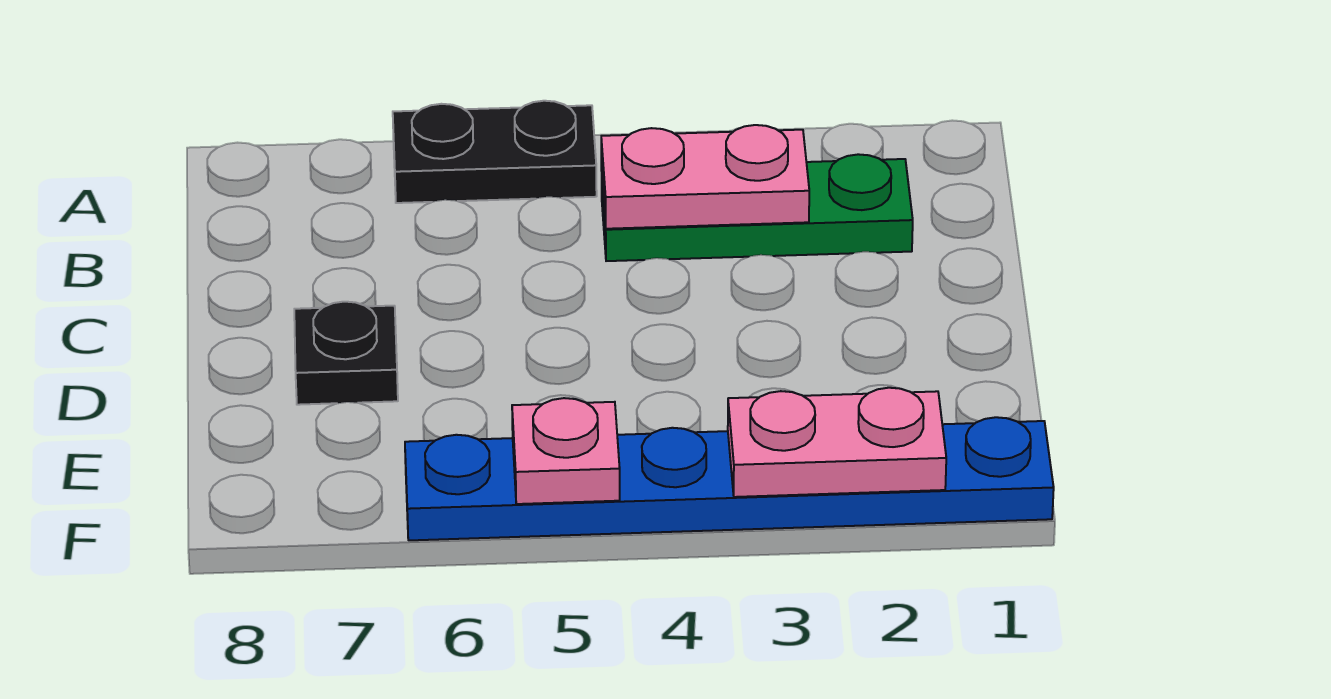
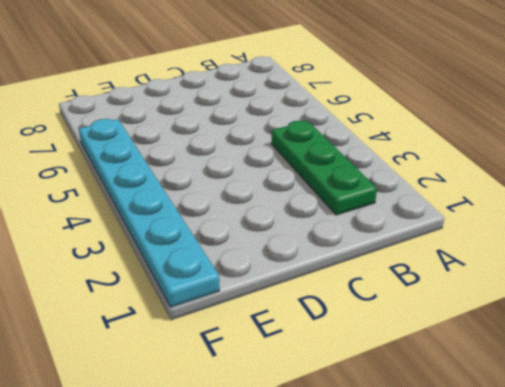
cyan 1x6 plate [79,119,220,307] -> blue 1x6 plate [405,417,1054,540]
none -> black 1x2 plate [393,101,597,203]
none -> black 1x1 plate [294,302,398,405]

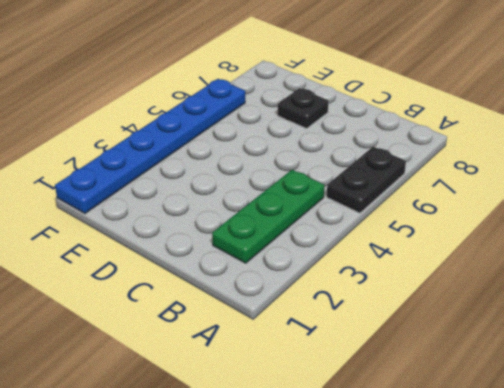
none -> pink 1x2 plate [601,125,809,229]
none -> pink 1x2 plate [728,388,946,497]

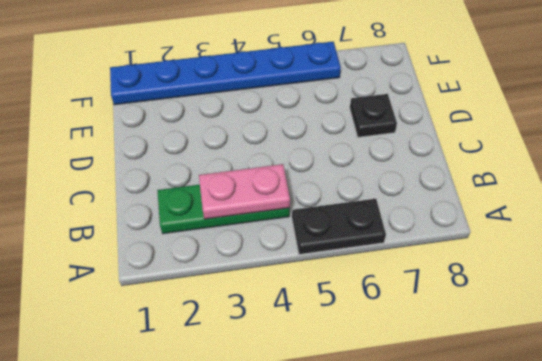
none -> pink 1x2 plate [728,388,946,497]
none -> pink 1x1 plate [512,398,620,504]

